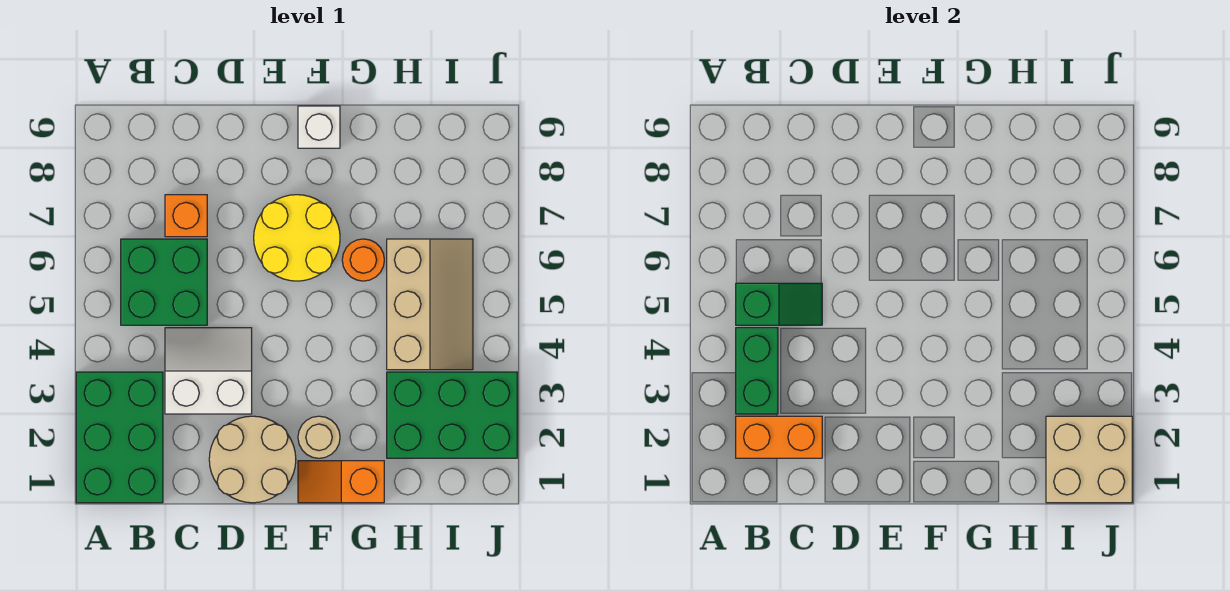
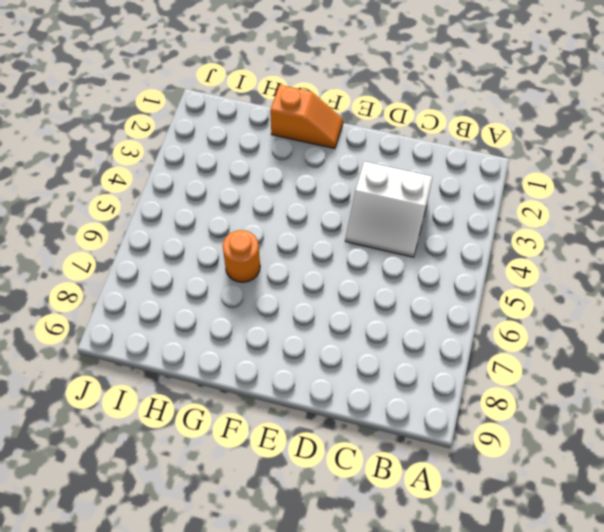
none -> green 2x3 brick [76,372,163,503]
none -> green 2x2 brick [121,239,207,325]
none -> orange 1x1 brick [165,195,207,237]

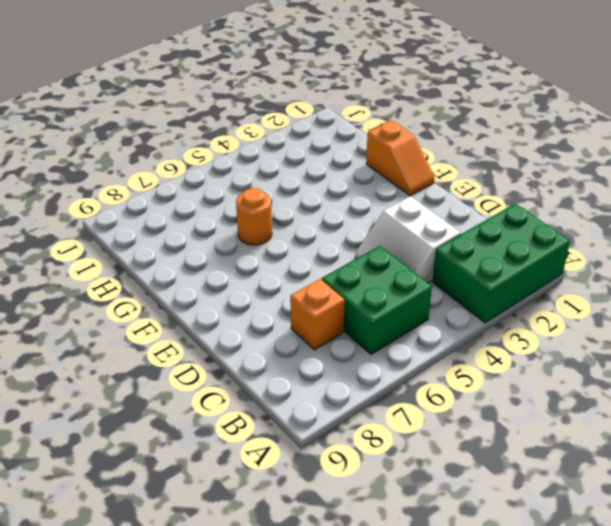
none -> tan 2x2 round brick [209,416,296,503]
none -> yellow 2x2 round brick [254,195,340,281]
none -> tan 1x1 round brick [298,416,340,458]

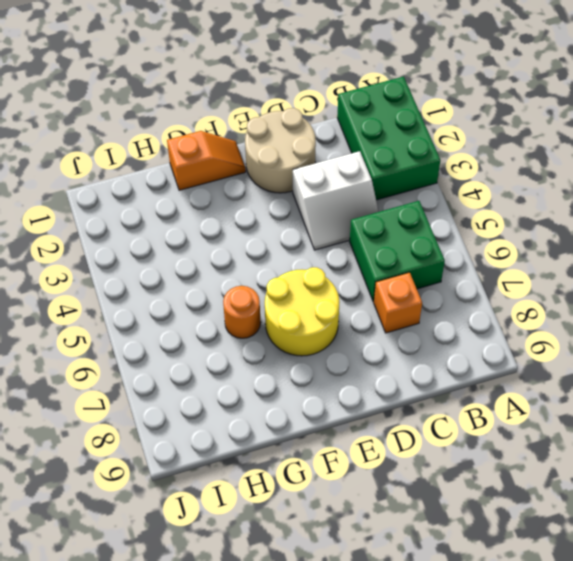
none -> tan 1x1 round brick [298,416,340,458]
none -> white 1x1 brick [298,106,340,148]
none -> green 2x3 brick [387,372,517,458]

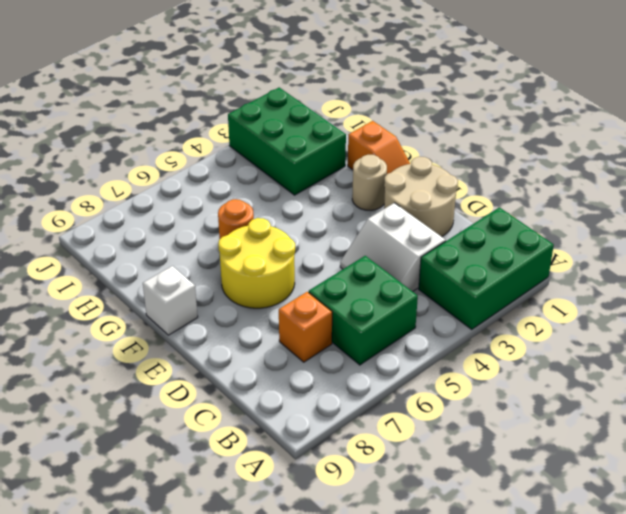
none -> tan 2x3 slope [387,239,473,370]
none -> orange 1x2 brick [736,416,822,458]
none -> green 1x2 brick [736,328,778,414]

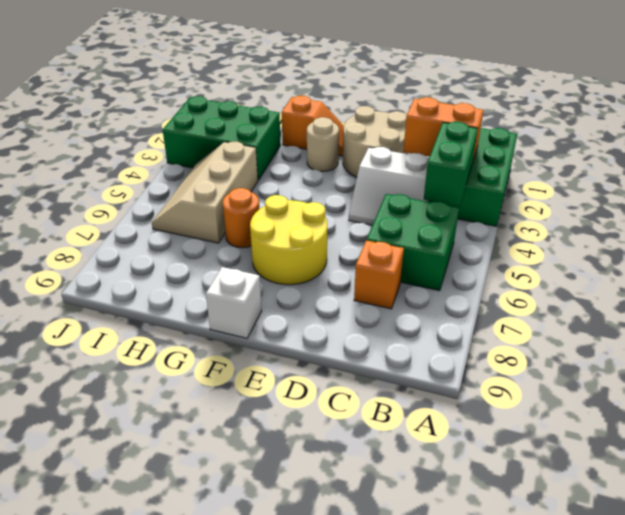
none -> green 1x2 slope [736,283,822,325]
none -> tan 2x2 brick [1046,416,1132,503]

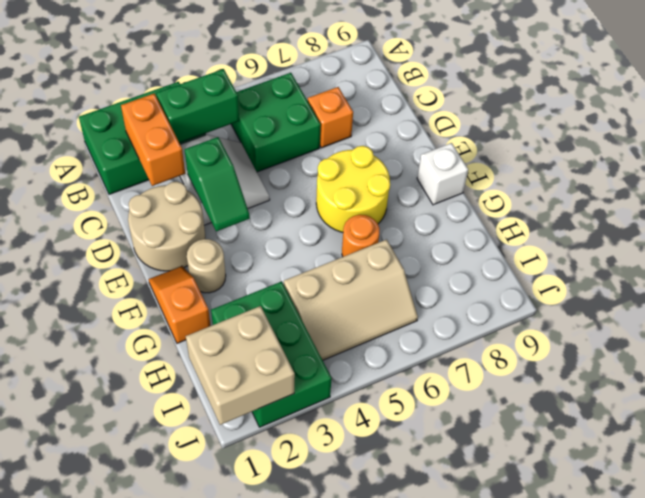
green 1x2 slope [185,137,250,232] -> green 1x2 slope moved to [736,283,822,325]

